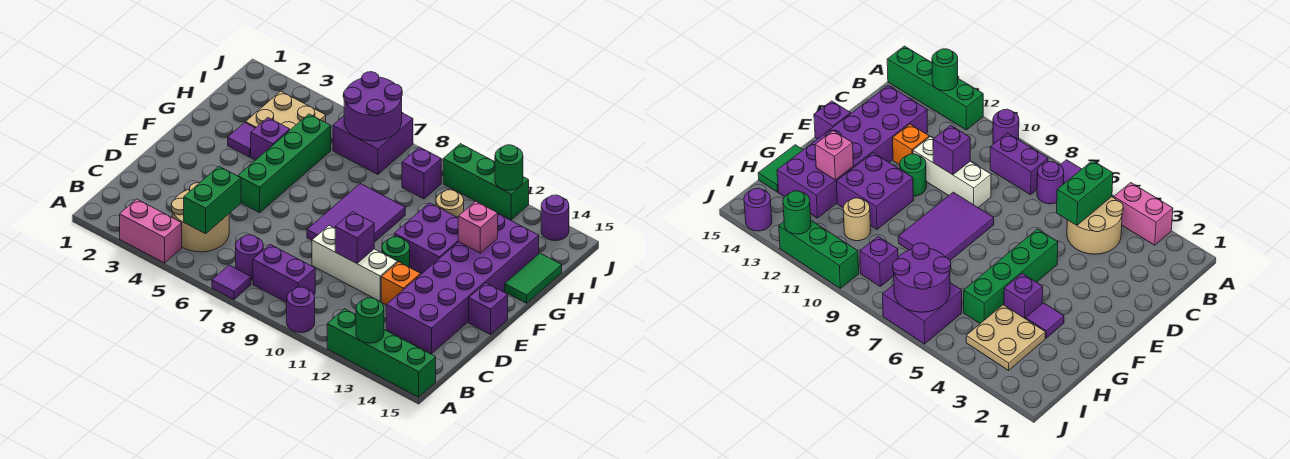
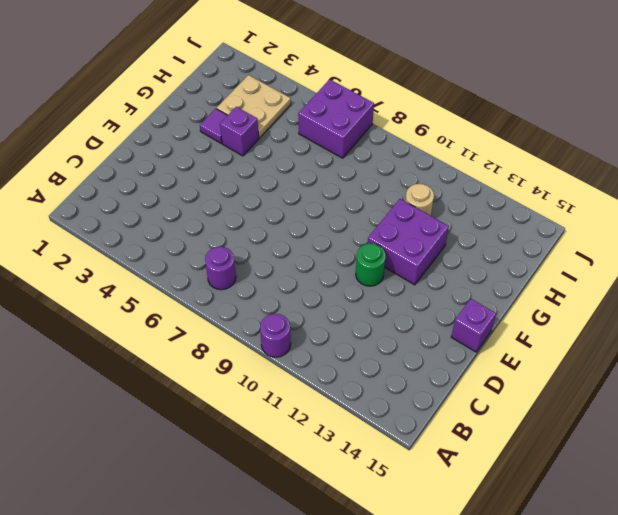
none -> pink 1x2 brick [120,199,182,263]
none -> purple 1x1 tile [212,265,251,300]
none -> green 1x4 brick [327,309,436,397]
none -> tan 2x2 round brick [171,183,229,252]

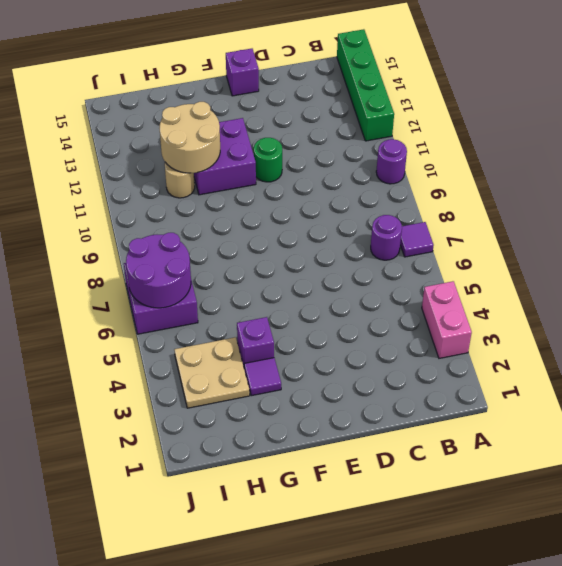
tan 2x2 round brick [159,102,220,173] -> tan 2x2 round brick moved to [171,183,229,252]
none -> purple 1x2 brick [253,244,315,302]
none -> purple 2x6 brick [386,214,539,354]
none -> white 1x3 brick [312,225,397,301]
none -> orange 1x1 brick [381,262,421,304]

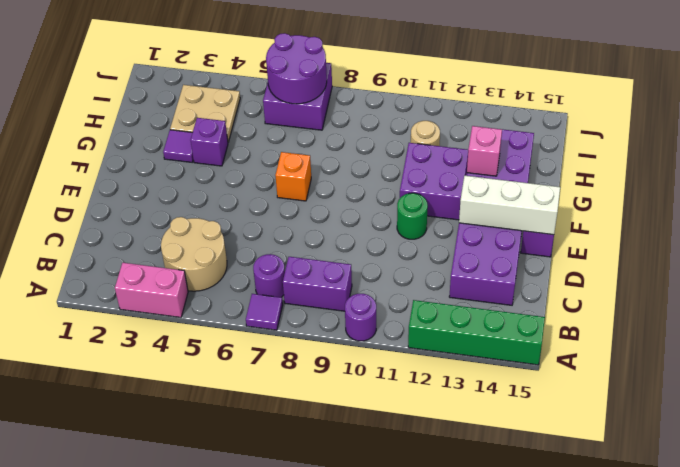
white 1x3 brick [459,176,560,235] -> white 1x3 brick moved to [312,225,397,301]
orange 1x1 brick [275,152,311,201] -> orange 1x1 brick moved to [381,262,421,304]
none -> green 1x4 brick [238,114,331,213]
none -> purple 2x3 tile [307,184,405,242]
none -> green 1x2 tile [505,253,562,303]
none -> purple 1x1 brick [402,147,441,199]

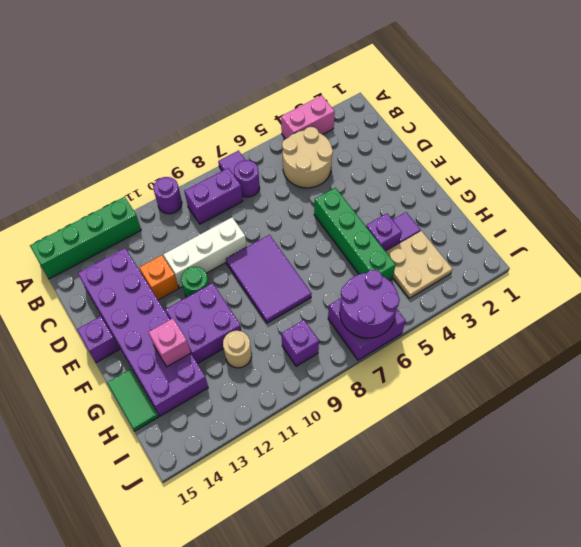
none -> green 1x3 brick [443,144,529,220]
none -> purple 1x1 round brick [541,195,569,241]
none -> green 1x1 round brick [356,298,384,343]
none -> green 1x2 brick [184,167,241,234]

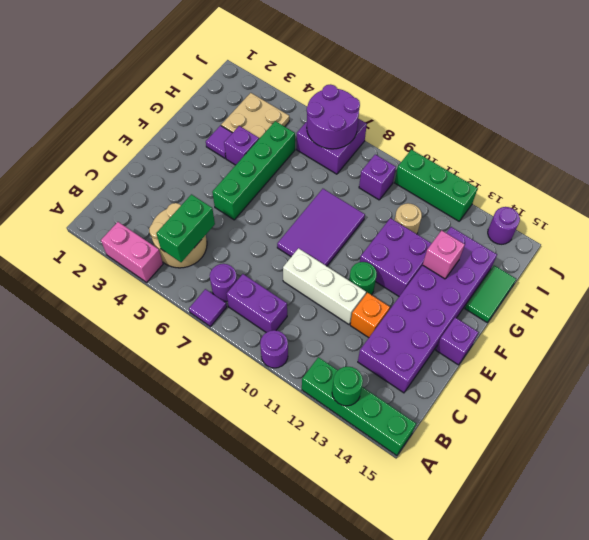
none -> purple 1x1 brick [335,212,374,263]
none -> green 1x1 round brick [495,145,523,190]

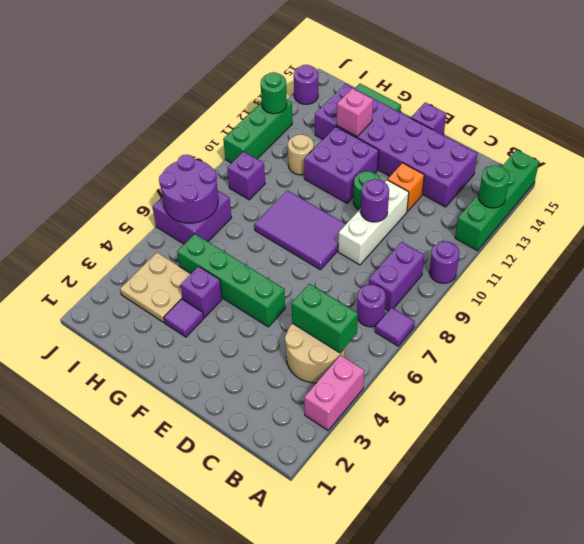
purple 1x1 round brick [361,179,389,222] -> purple 1x1 brick [335,212,374,263]

